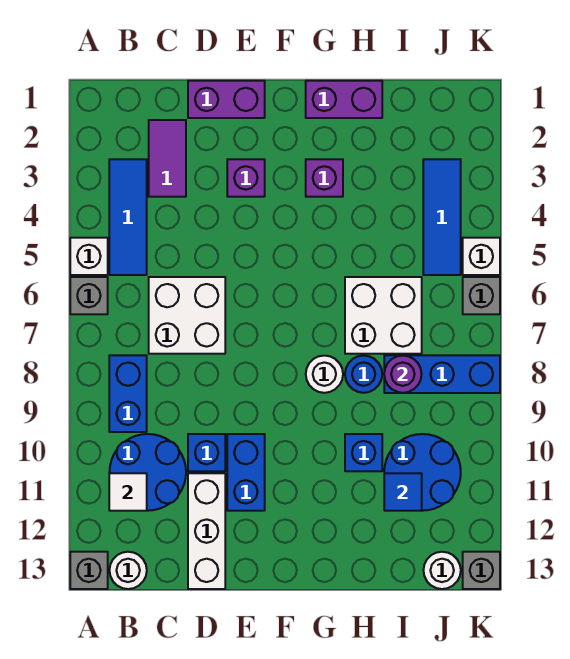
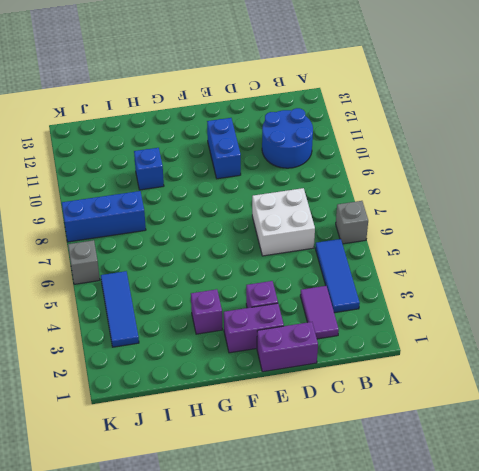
purple 1x2 brick [224,303,284,353] -> purple 1x2 brick moved to [306,81,382,118]
none -> white 1x1 brick [70,238,108,275]
none -> grey 1x1 brick [70,552,108,589]
none -> blue 1x2 brick [109,355,147,432]
none -> white 1x1 round brick [110,552,147,589]

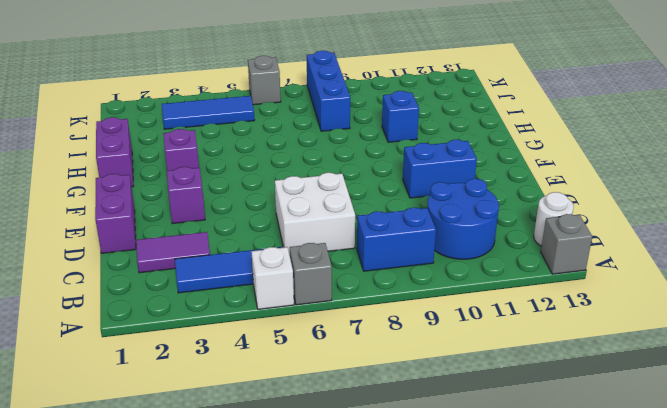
none -> blue 1x1 brick [188,434,225,471]
none -> white 1x3 brick [188,473,225,589]
none -> white 1x1 round brick [306,356,343,393]
none -> white 2x2 brick [345,277,422,354]

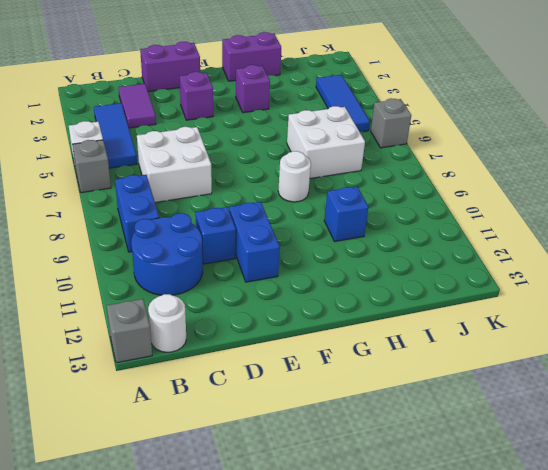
none -> white 1x3 brick [188,473,225,589]
none -> blue 1x1 round brick [345,356,382,393]
none -> blue 1x3 brick [384,355,500,393]
none -> blue 2x2 round brick [384,434,461,511]

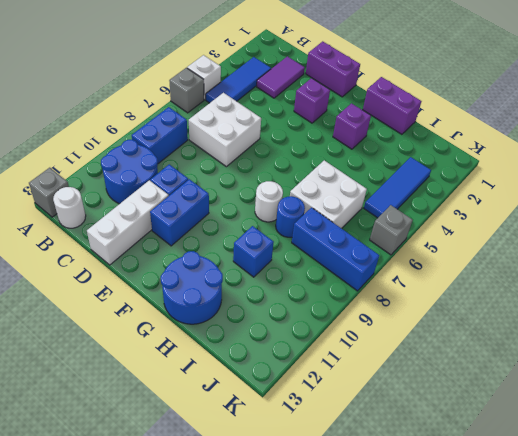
blue 2x2 round brick [161,251,223,324] -> blue 2x2 round brick moved to [384,434,461,511]
none -> white 1x1 round brick [423,552,461,589]
none -> white 1x1 brick [463,238,500,275]
none -> grey 1x1 brick [463,552,500,589]
none -> white 1x1 tile [109,473,147,511]

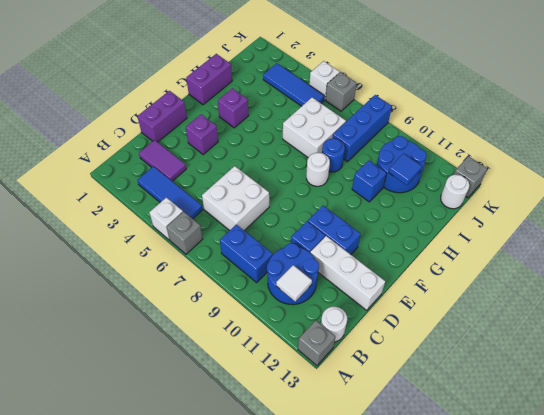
none -> purple 1x1 round brick [384,355,422,393]

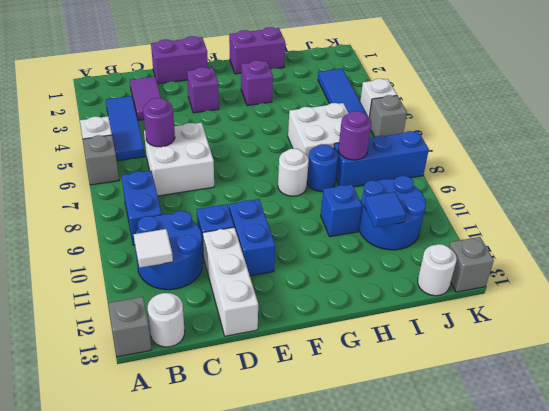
purple 1x1 round brick [143,98,175,147] -> none

